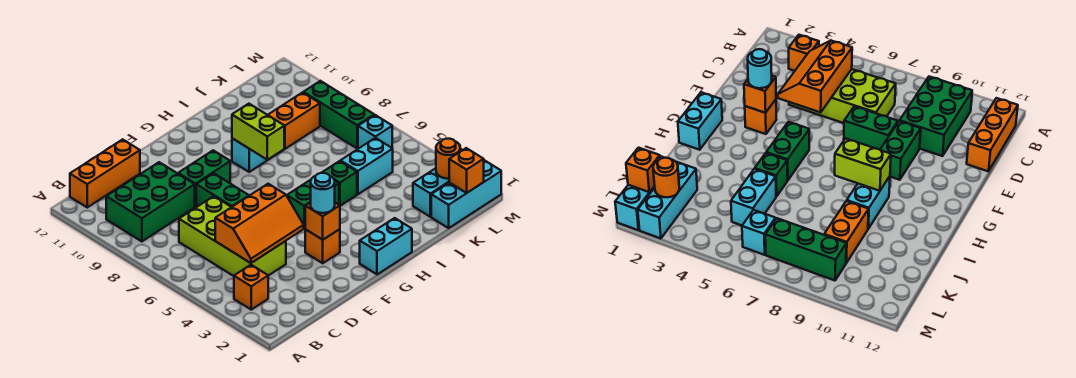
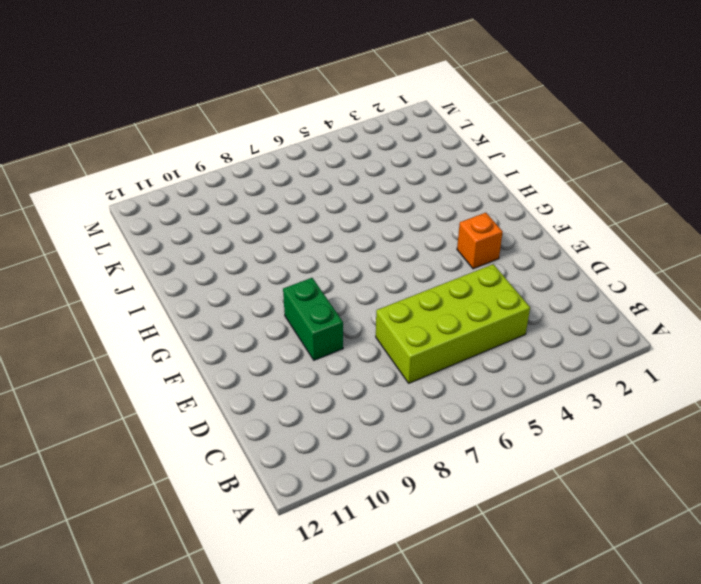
none -> orange 1x1 brick [234,265,268,310]
none -> green 2x3 brick [106,162,195,241]
none -> orange 1x3 brick [70,139,140,207]

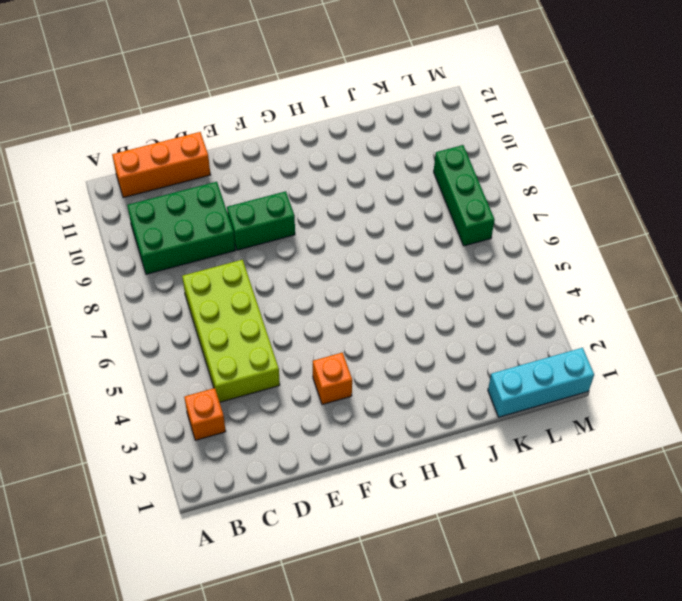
none -> green 1x2 brick [196,173,249,207]
none -> cyan 1x2 brick [360,218,412,274]
none -> green 1x2 brick [287,180,339,229]

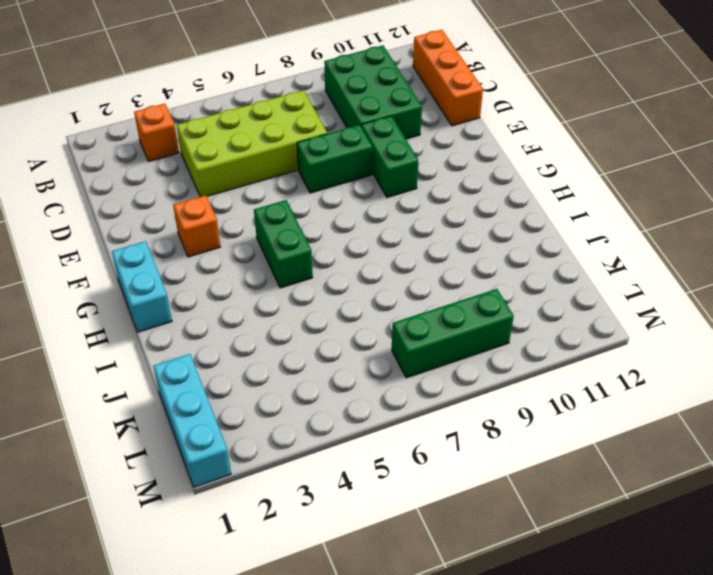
none -> cyan 1x2 brick [232,138,283,172]
none -> green 1x1 brick [323,161,357,206]
none -> cyan 1x2 brick [341,138,393,194]

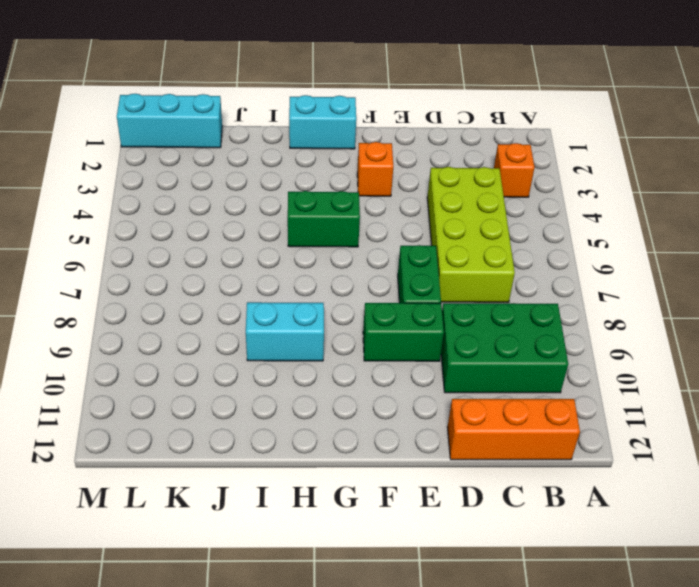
none -> green 1x1 brick [323,161,357,206]
none -> cyan 1x2 brick [341,138,393,194]
none -> orange 1x2 brick [268,93,320,149]

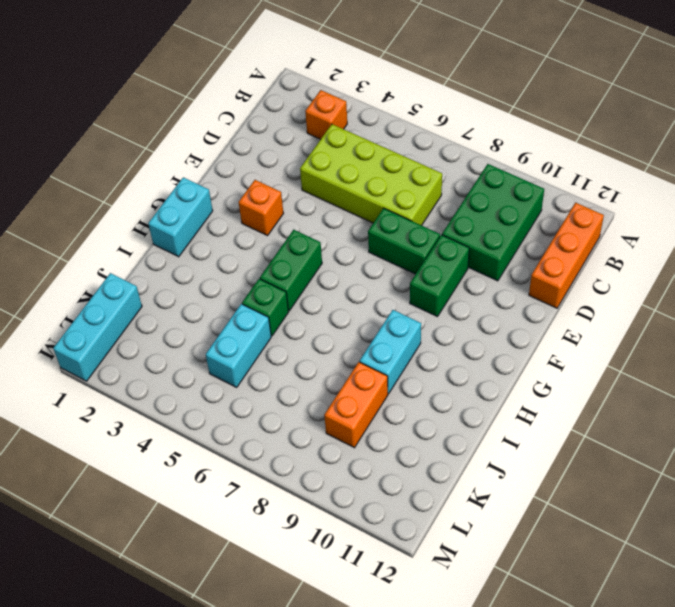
none -> cyan 1x3 brick [413,168,449,217]
none -> cyan 1x1 brick [358,115,392,149]
none -> green 1x3 brick [303,81,374,148]

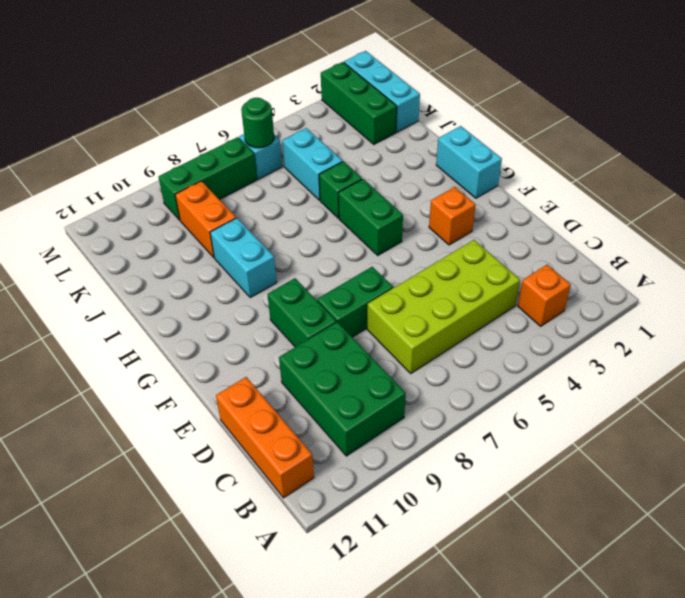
green 1x3 brick [321,62,397,144] -> cyan 1x3 brick [413,168,449,217]
green 1x1 round brick [241,98,274,148] -> none
none -> orange 2x3 slope [215,184,304,263]
none -> orange 1x1 brick [305,202,340,240]
none -> lime 1x2 brick [232,104,284,160]

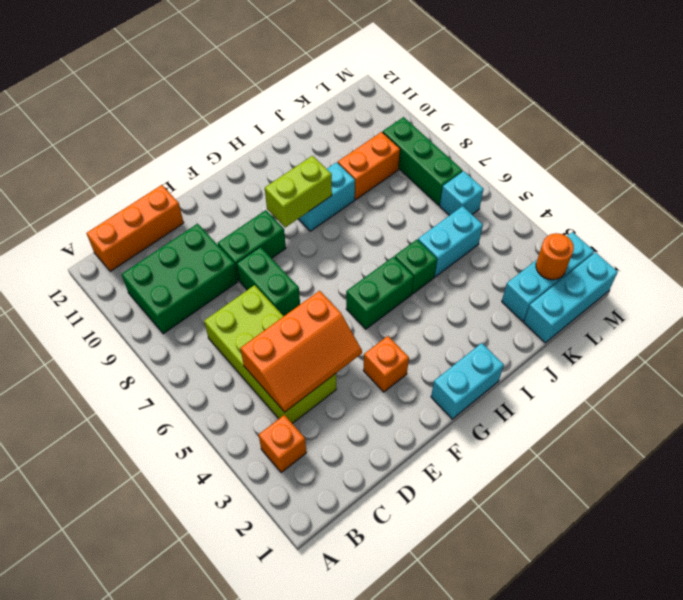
lime 1x2 brick [265,156,332,227] -> lime 1x2 brick turned to [232,104,284,160]
none -> orange 1x1 brick [305,202,340,240]
none -> orange 1x1 brick [449,148,484,193]
none -> cyan 1x1 round brick [311,173,335,213]

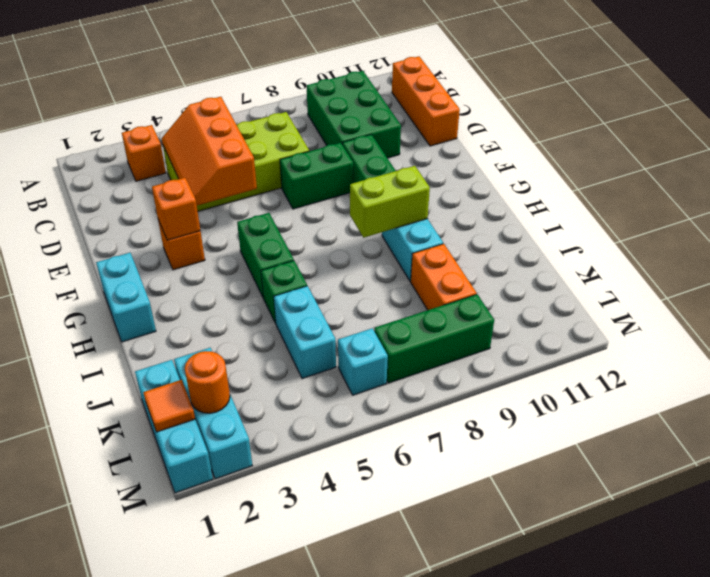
orange 1x1 tile [143,380,195,432] -> orange 1x1 brick [449,148,484,193]
none -> cyan 1x1 round brick [311,173,335,213]

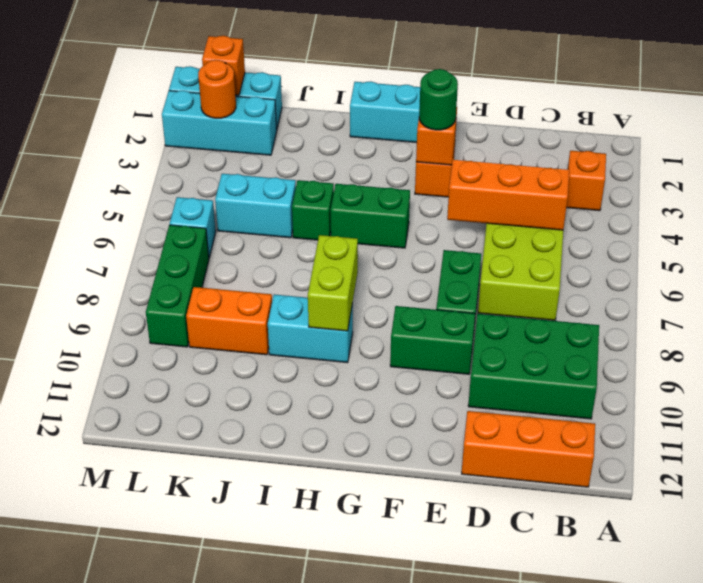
green 1x1 round brick [419,69,458,130] -> cyan 1x1 round brick [311,173,335,213]

